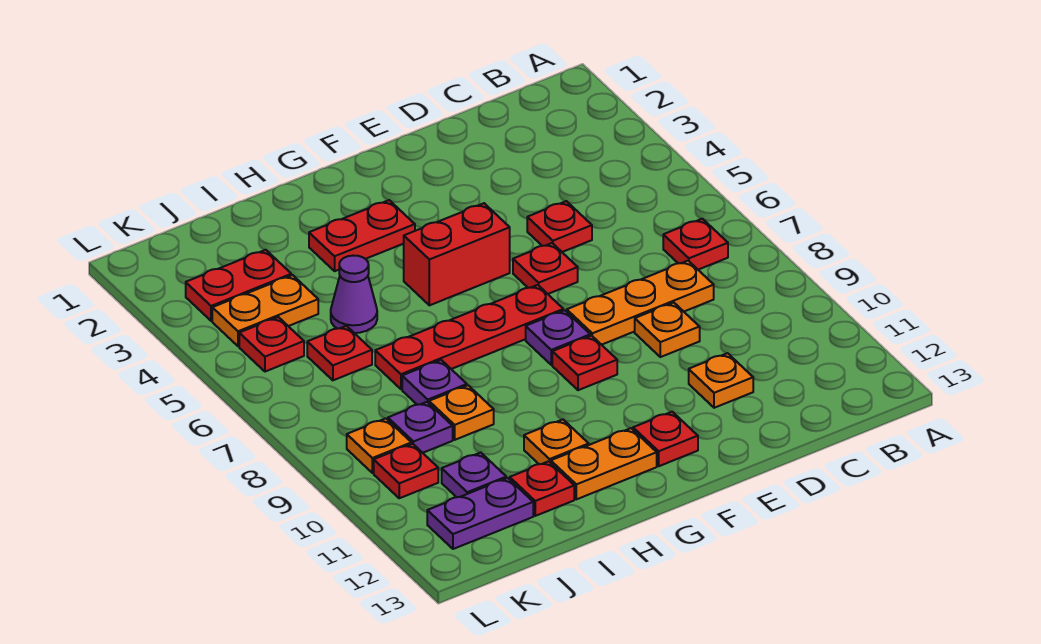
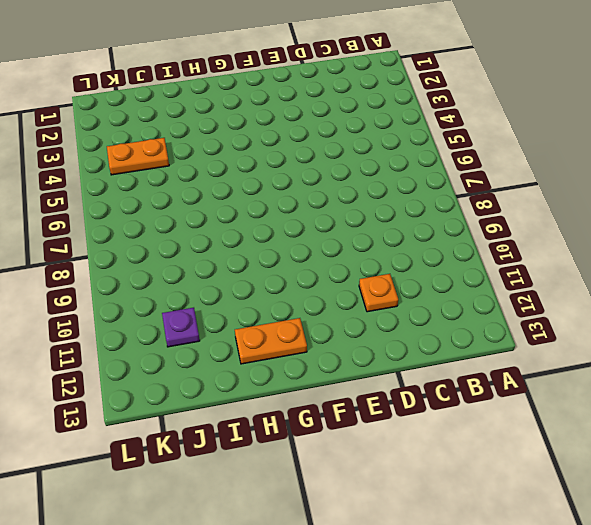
none -> red 1x1 plate [663,219,728,270]
none -> orange 1x3 plate [566,261,714,345]
none -> red 1x1 plate [527,201,592,252]

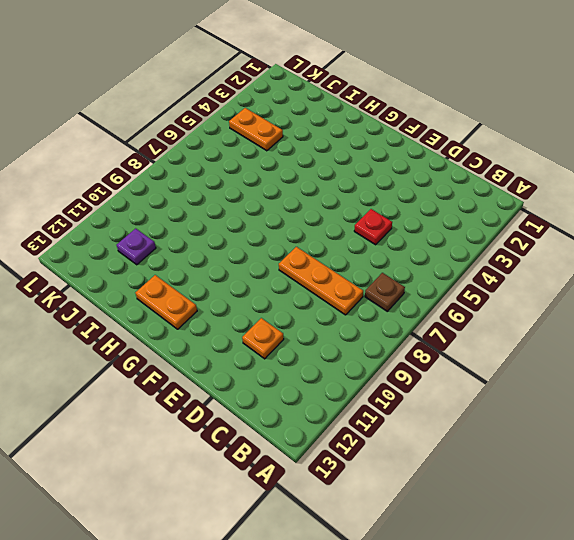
brown 1x1 plate [365,273,405,311] -> red 1x1 plate [663,219,728,270]
none -> orange 1x1 plate [635,303,700,357]
none -> red 1x1 plate [513,243,578,294]
none -> red 1x2 brick [404,203,510,305]

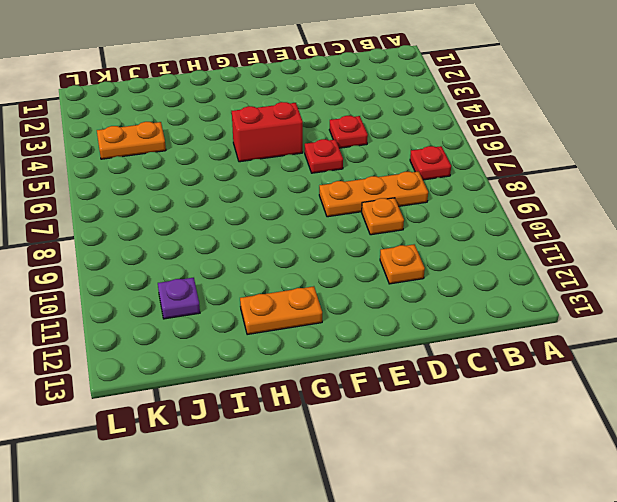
none -> red 1x4 plate [375,285,563,389]
none -> purple 1x1 plate [526,310,590,365]
none -> red 1x1 plate [552,336,617,390]

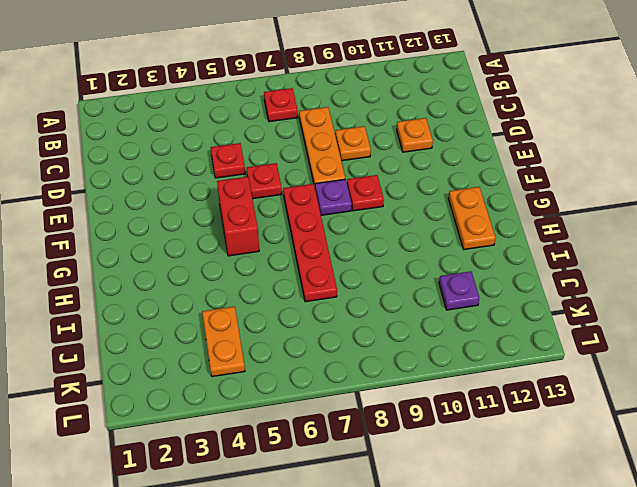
none -> red 1x1 plate [633,412,698,466]
none -> red 1x2 plate [309,200,415,271]
none -> orange 1x1 plate [524,420,589,464]

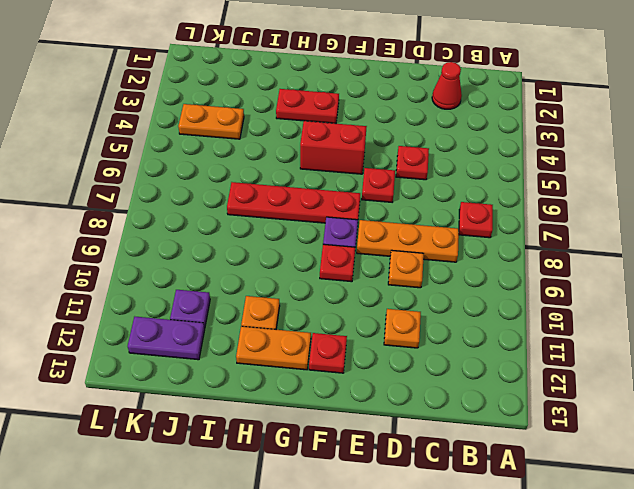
red 1x1 cone [432,62,462,109] -> none
none -> purple 1x1 cone [331,256,377,333]
none -> purple 1x1 plate [402,360,467,405]
none -> orange 1x1 plate [429,385,494,440]

